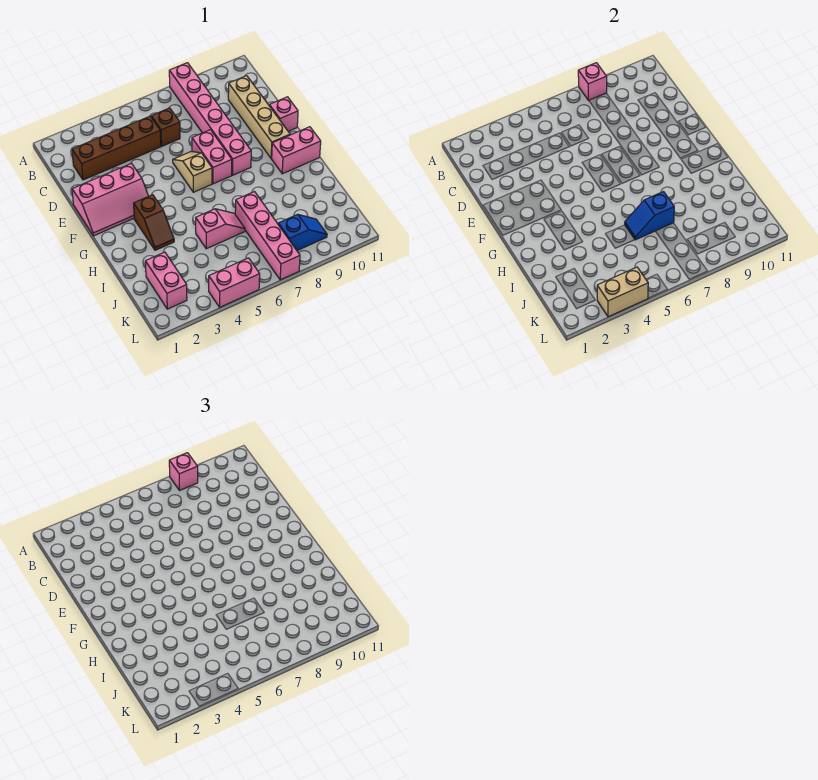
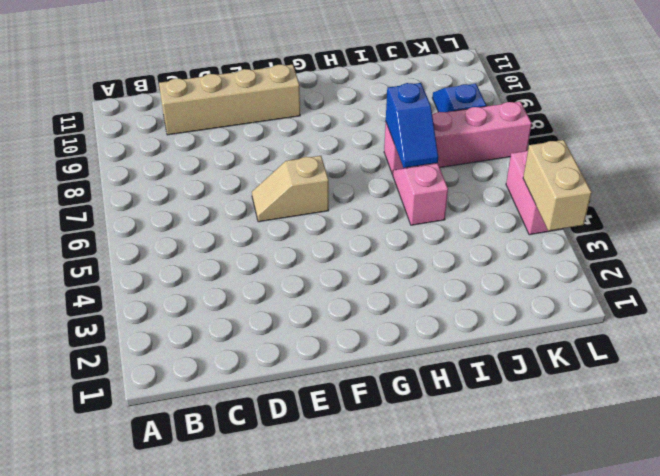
none -> pink 1x6 brick [169,63,251,175]
none -> brown 1x4 brick [72,116,161,180]
none -> brown 1x1 brick [151,108,180,146]

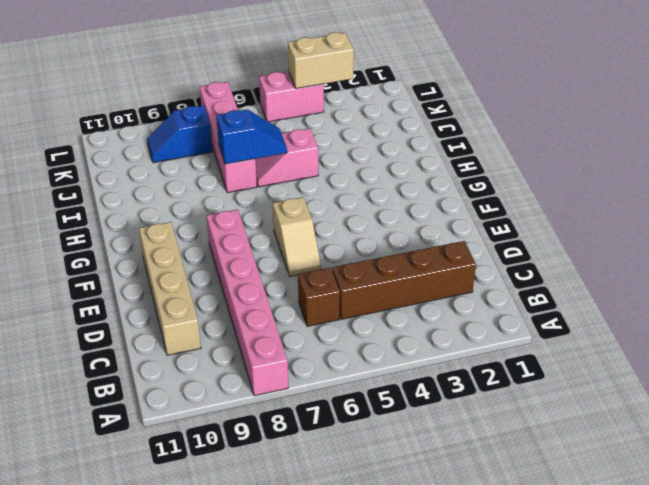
none -> pink 2x3 slope [72,163,148,236]
none -> pink 1x2 brick [192,130,232,184]
none -> pink 1x1 brick [269,97,298,131]

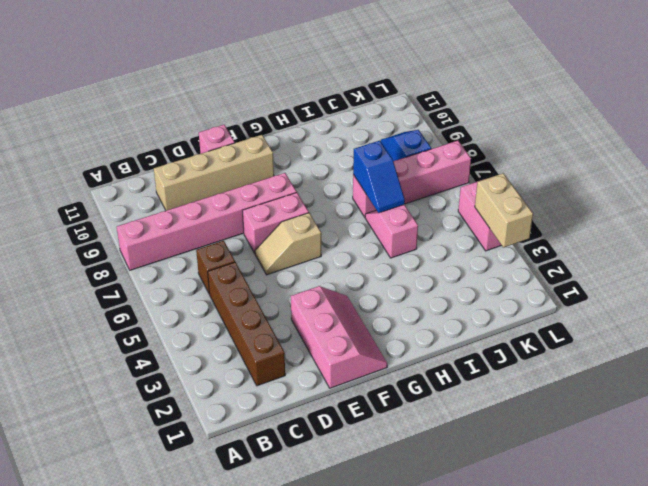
none -> brown 1x2 slope [134,195,174,250]
none -> pink 1x2 brick [272,127,321,174]
none -> pink 1x2 brick [145,252,187,309]

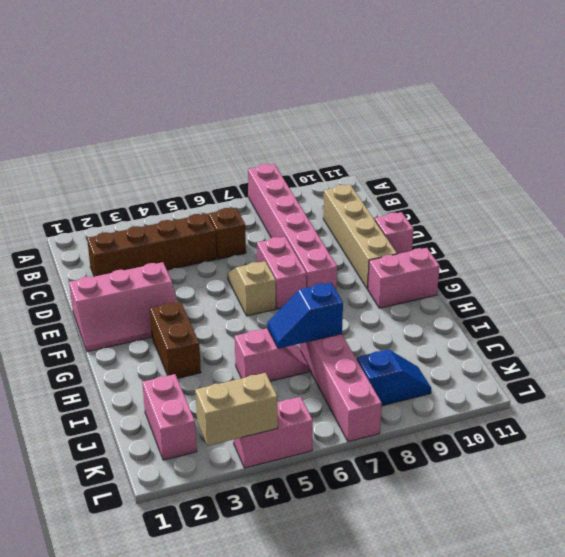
brown 1x2 brick [150,301,201,378] -> brown 1x2 slope [134,195,174,250]
none -> pink 1x1 brick [578,63,607,100]
none -> pink 1x1 brick [169,453,198,491]

